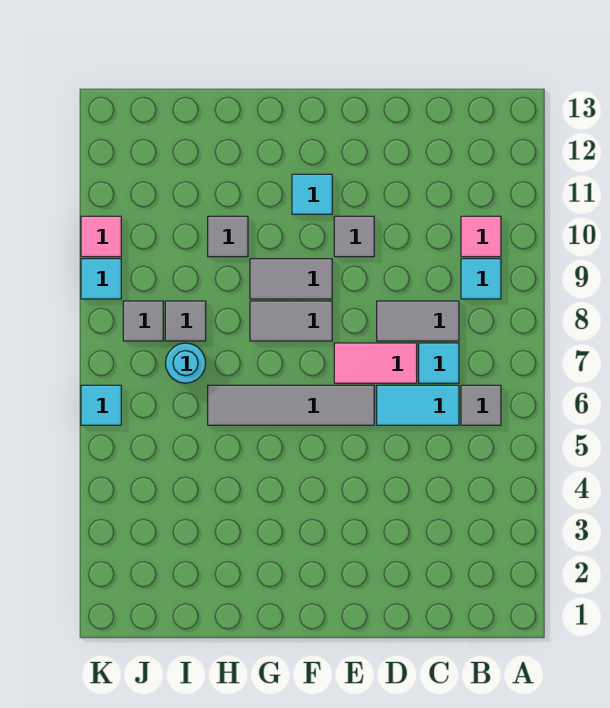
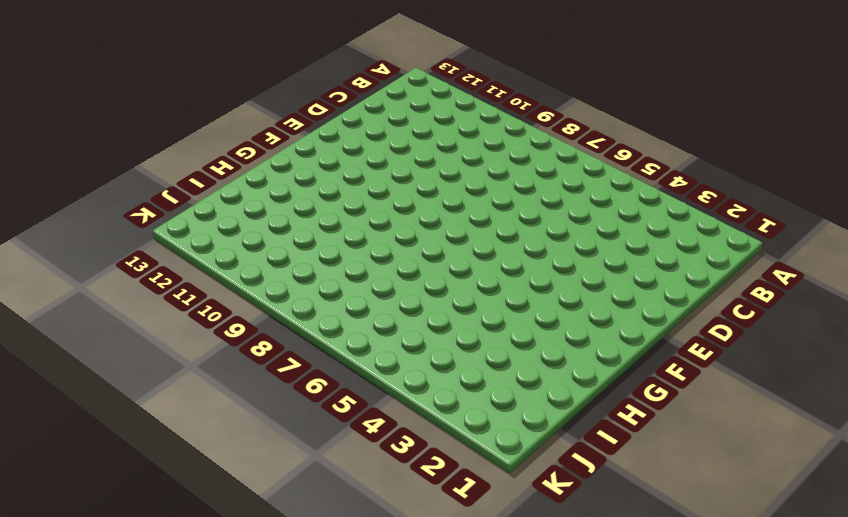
none -> grey 1x1 tile [461,385,501,425]
none -> cyan 1x1 tile [461,259,501,299]
none -> pink 1x1 tile [461,216,501,257]

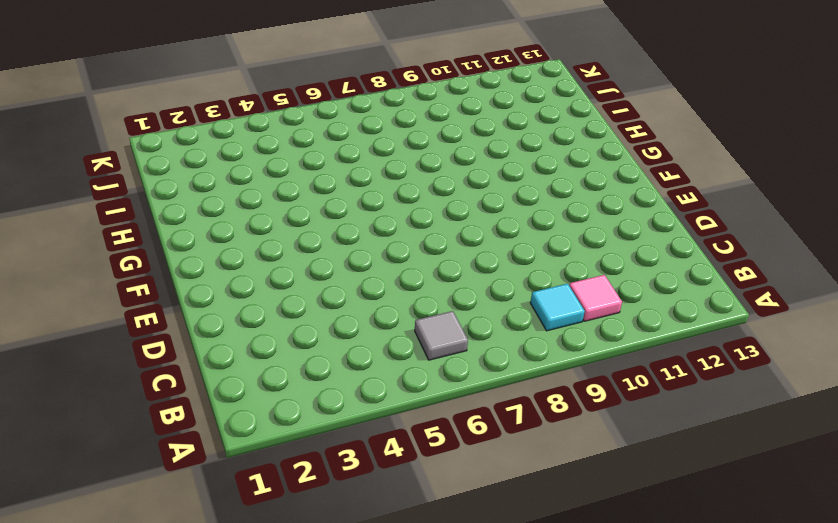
none -> cyan 1x2 tile [377,385,459,425]
none -> cyan 1x1 tile [419,343,459,383]
none -> grey 1x2 tile [377,301,459,341]

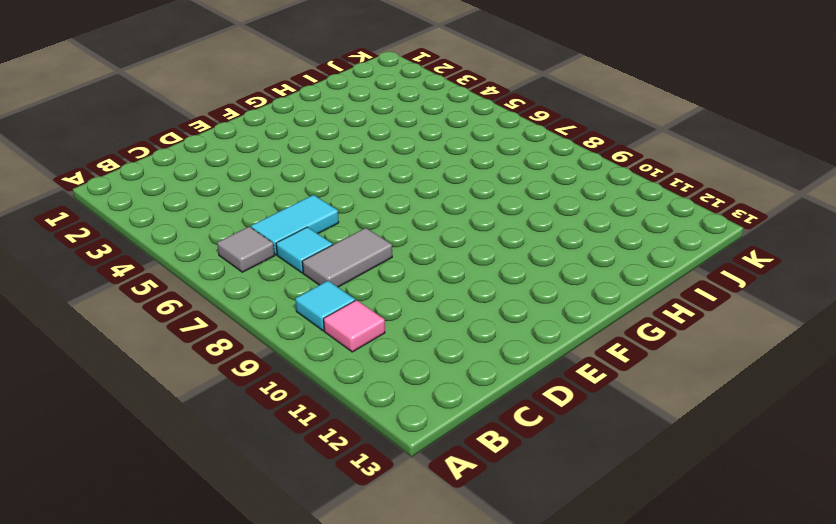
none -> pink 1x2 tile [334,343,417,383]
none -> grey 1x4 tile [208,385,374,425]
none -> grey 1x1 tile [334,216,374,257]

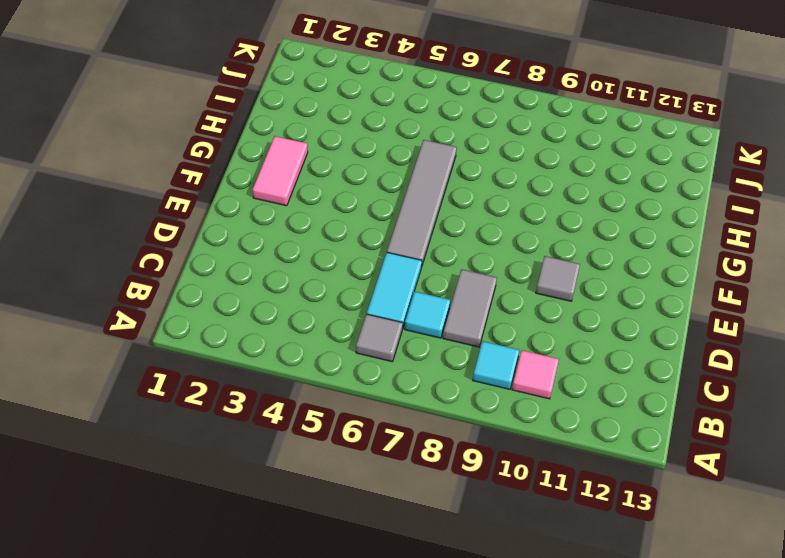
pink 1x2 tile [253,136,308,206] -> pink 1x2 tile moved to [334,343,417,383]
none -> grey 1x2 tile [250,301,332,341]
none -> grey 1x2 tile [250,259,332,299]
none -> cyan 1x1 tile [292,174,332,214]

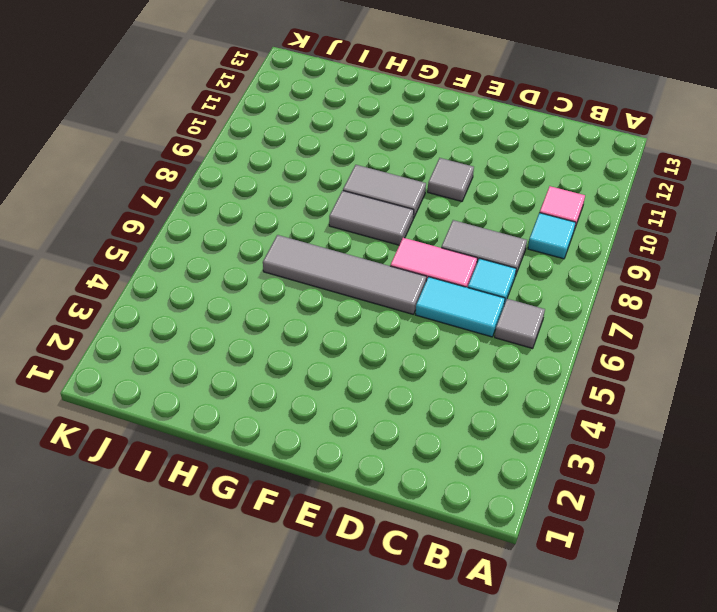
none -> cyan 1x1 tile [292,174,332,214]
none -> grey 1x1 tile [208,216,248,257]
none -> cyan 1x1 round brick [166,343,206,383]

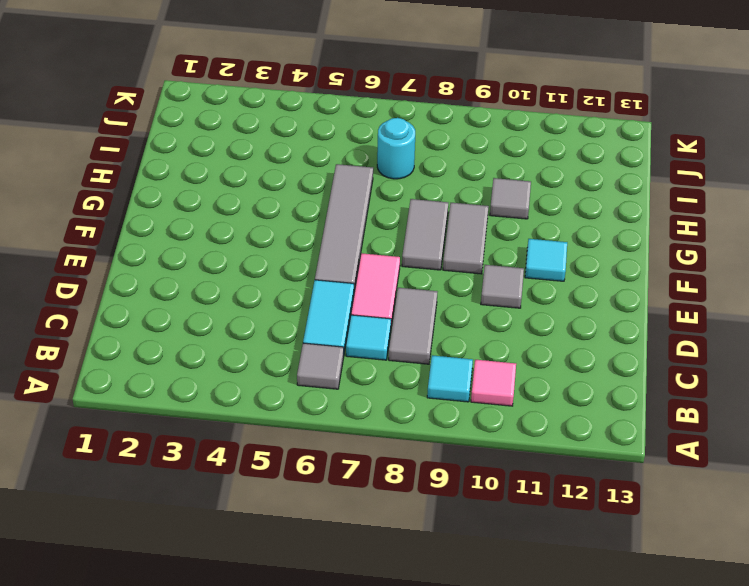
none -> grey 1x1 tile [165,301,206,341]
none -> grey 1x1 tile [123,301,163,341]
none -> cyan 1x1 tile [81,385,121,425]

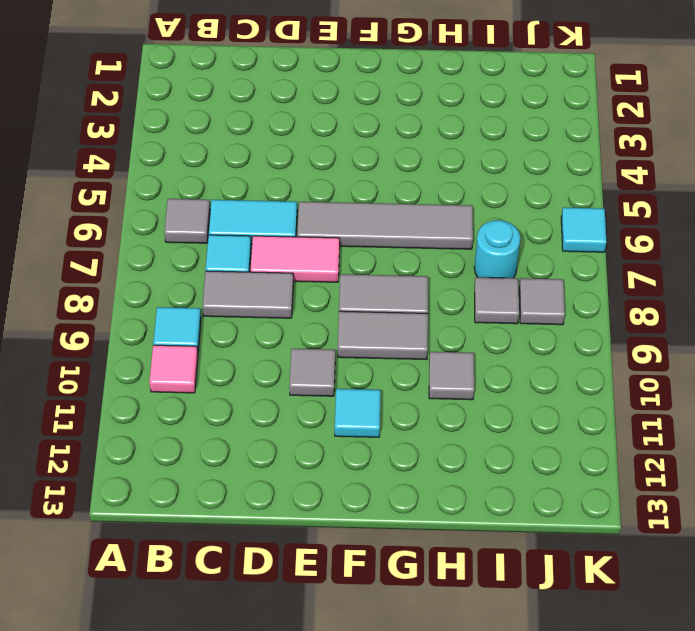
none -> cyan 1x1 tile [81,259,121,299]
none -> pink 1x1 tile [81,216,121,257]

